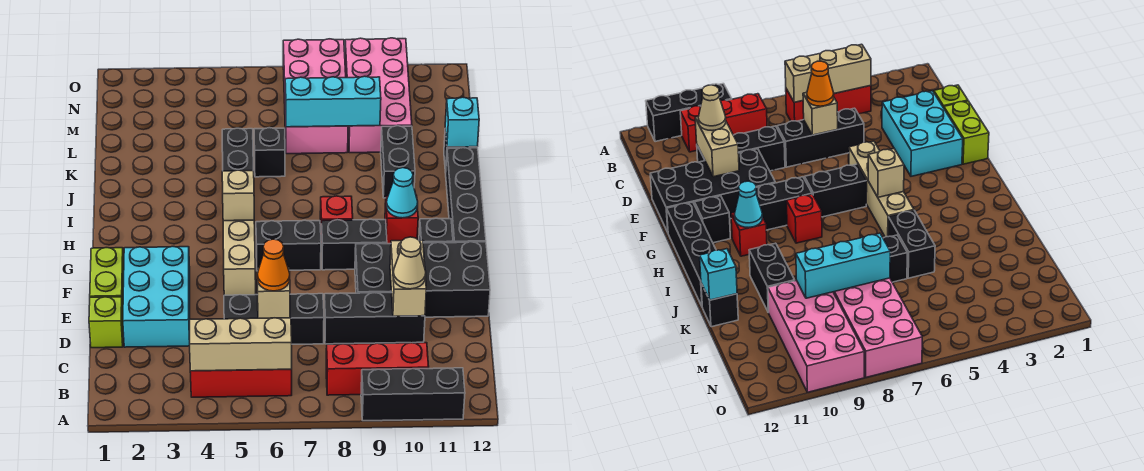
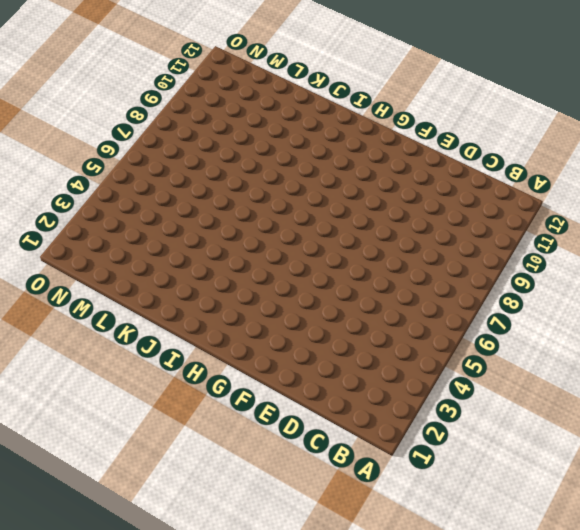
none -> black 1x3 brick [361,368,465,421]
none -> red 1x3 brick [190,369,292,397]
none -> red 1x3 brick [326,343,429,395]
none -> lime 1x1 brick [89,297,123,348]

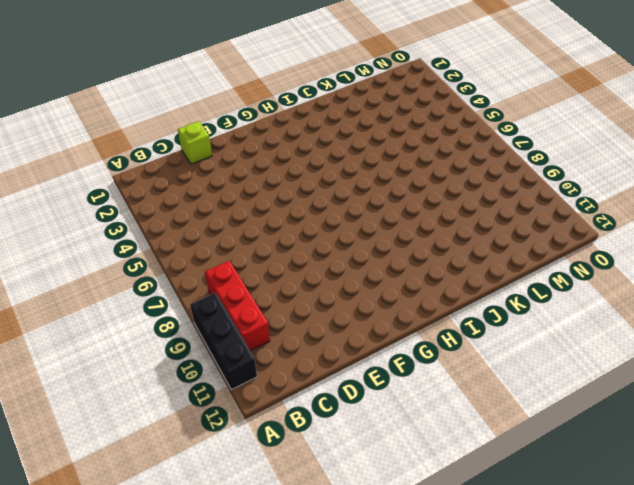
none -> red 1x3 brick [190,369,292,397]
none -> cyan 2x3 brick [123,247,190,347]
none -> black 1x3 brick [224,294,324,344]
none -> black 1x3 brick [324,293,425,344]

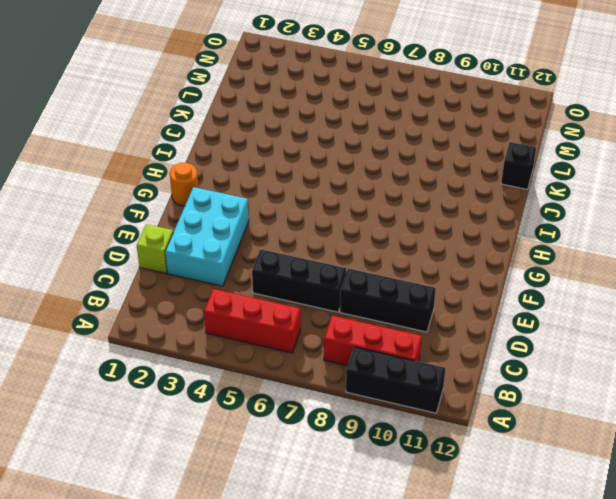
orange 1x1 round brick [170,163,199,206] -> none
none -> lime 1x2 brick [90,248,124,310]
none -> black 2x4 brick [355,242,490,317]
none -> tan 1x4 brick [223,220,256,295]
none -> black 1x2 brick [256,220,321,270]

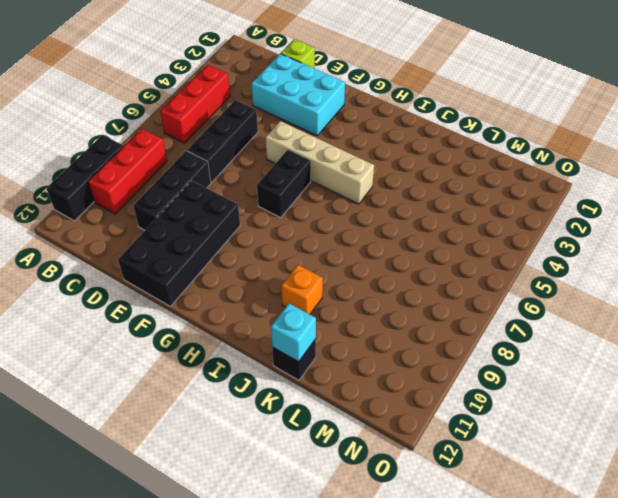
orange 1x1 brick [281,265,323,314] -> black 1x2 brick [381,126,415,198]
none -> lime 1x2 brick [90,248,124,310]
none -> black 1x2 brick [321,219,387,270]
none -> black 1x1 brick [419,218,453,243]
none -> black 1x4 brick [446,148,486,243]

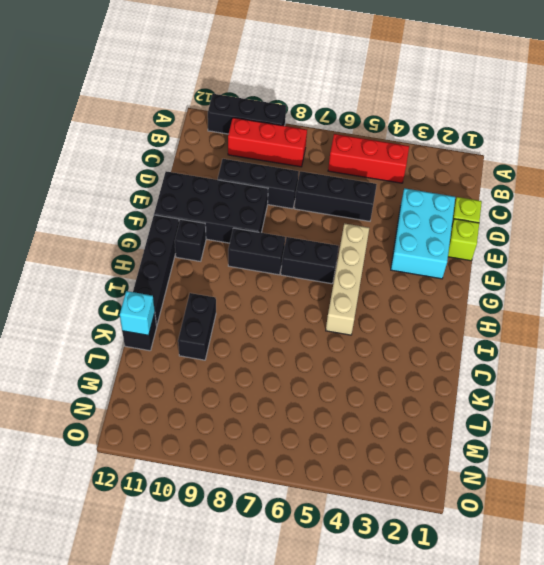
lime 1x1 brick [448,219,479,261] -> lime 1x2 brick [90,248,124,310]
none -> red 1x1 brick [320,196,353,230]
none -> red 1x1 brick [385,196,418,244]
none -> black 1x2 brick [222,128,253,171]
none -> black 1x1 brick [254,128,285,177]

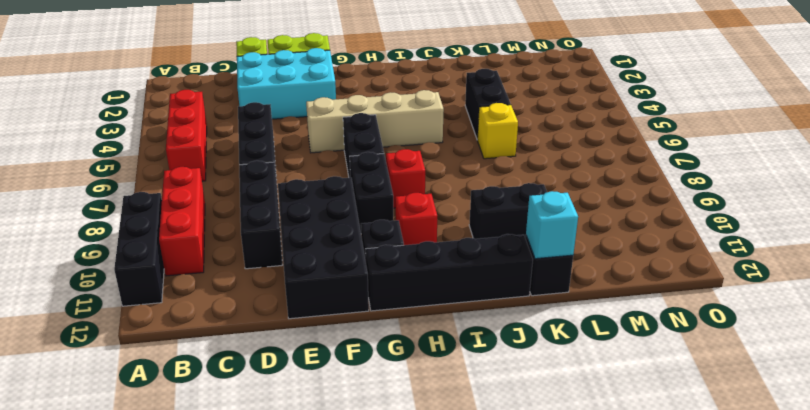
black 1x2 brick [465,69,511,140] -> black 1x2 brick turned to [222,128,253,171]
yellow 1x1 brick [477,103,518,159] -> black 1x1 brick [254,128,285,177]
none -> pink 2x4 brick [283,39,348,154]
none -> pink 2x4 brick [345,38,412,153]
none -> tan 1x3 brick [190,318,292,371]
none -> tan 1x1 brick [257,267,290,318]

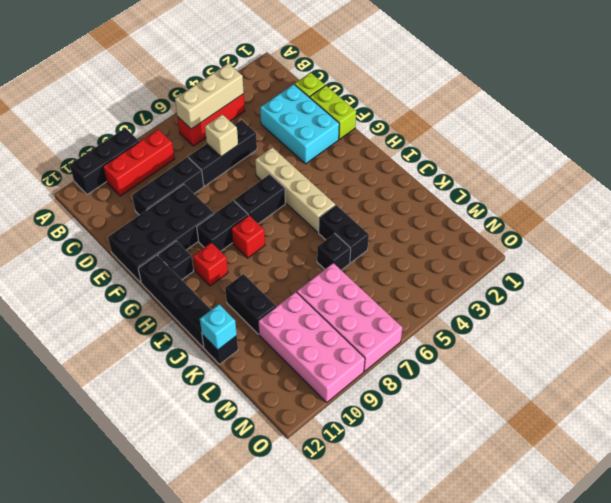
none -> tan 1x2 brick [390,240,426,316]
none -> tan 1x1 brick [222,170,254,221]
none -> cyan 1x1 cone [386,168,418,218]
none -> cyan 1x3 brick [285,76,381,127]

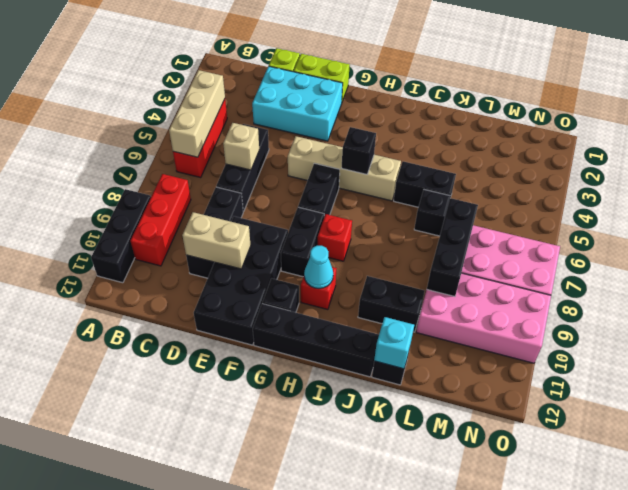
black 1x1 brick [342,127,376,174] -> tan 1x1 brick [222,170,254,221]
black 1x3 brick [427,198,478,296] -> cyan 1x3 brick [285,76,381,127]
none -> orange 1x1 cone [257,239,290,291]
none -> tan 1x1 cone [393,237,426,289]

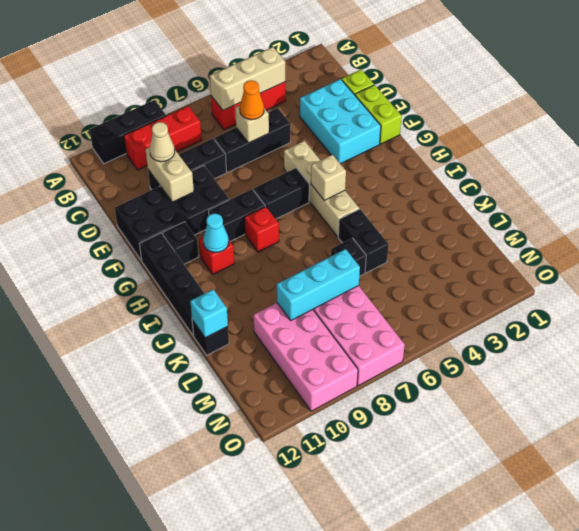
none -> black 1x2 brick [381,126,415,198]

